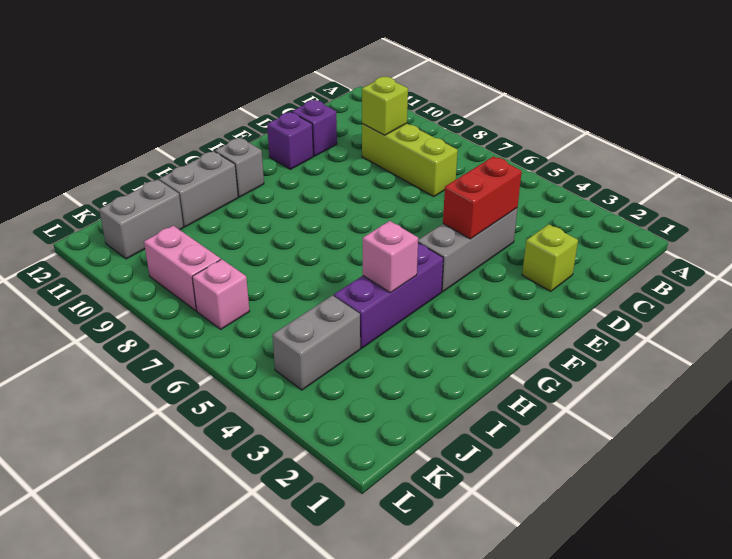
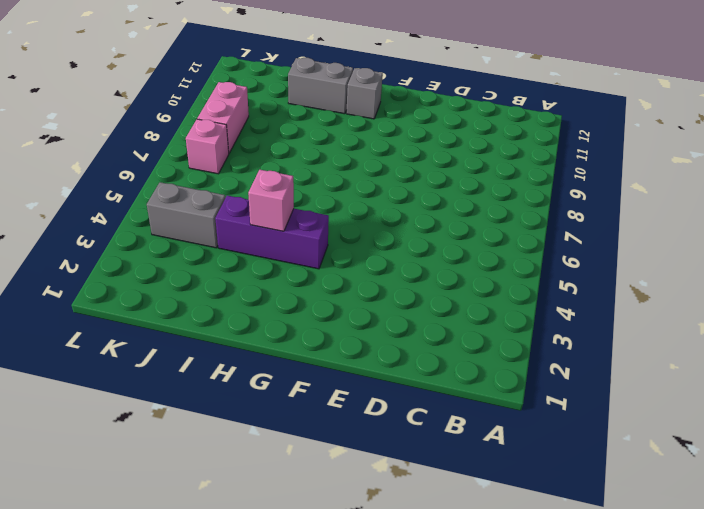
none -> lime 1x3 brick [362,123,458,197]
none -> lime 1x1 brick [522,224,578,292]
none -> grey 1x3 brick [418,208,517,292]

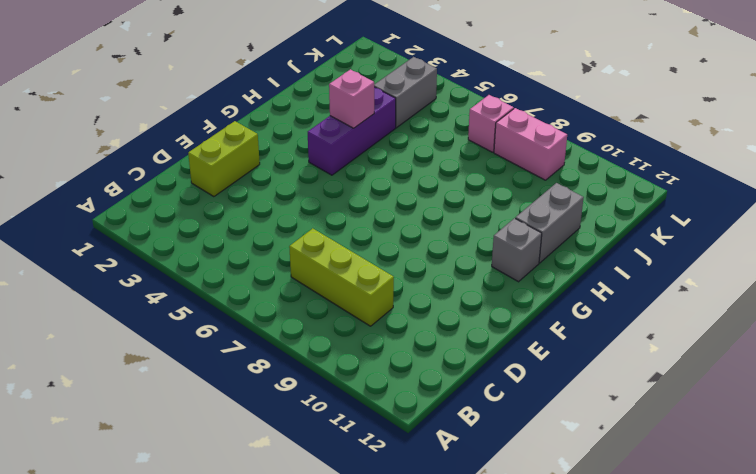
lime 1x2 brick [188,121,260,197] -> lime 1x1 brick [522,224,578,292]
none -> grey 1x3 brick [418,208,517,292]
none -> purple 1x1 brick [292,100,337,156]
none -> purple 1x1 brick [267,112,313,169]

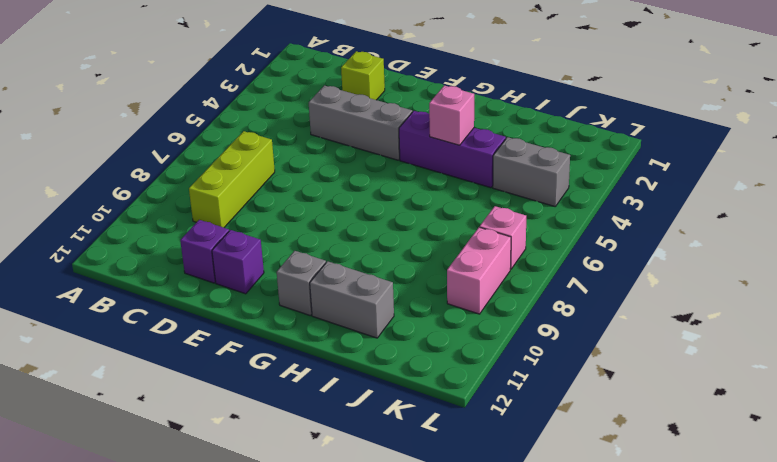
none -> grey 1x2 brick [99,179,183,259]
none -> lime 1x1 brick [362,77,408,135]
none -> red 1x2 brick [443,156,522,239]

